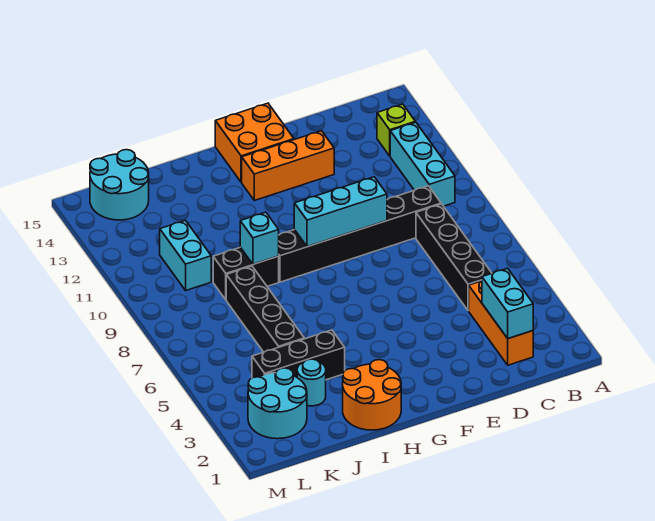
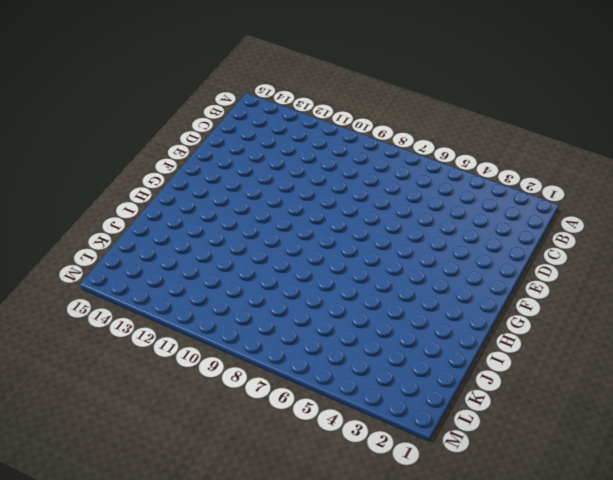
none -> cyan 1x3 brick [390,122,455,206]
none -> lime 1x1 brick [377,104,415,156]
none -> orange 1x3 brick [469,281,533,365]

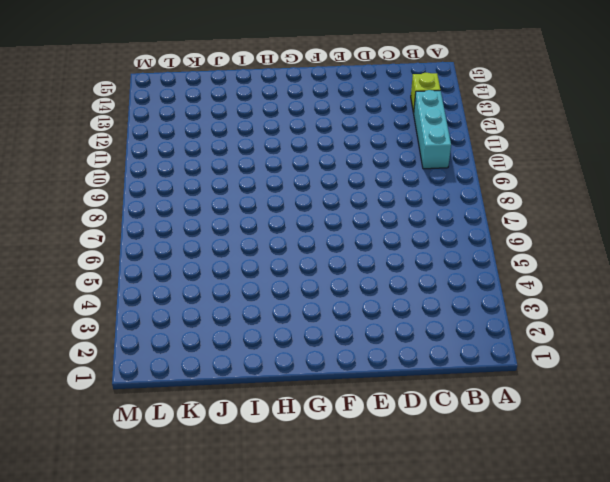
none -> orange 1x3 brick [469,281,533,365]
none -> black 1x4 brick [416,204,492,311]
none -> black 1x6 brick [279,186,441,282]

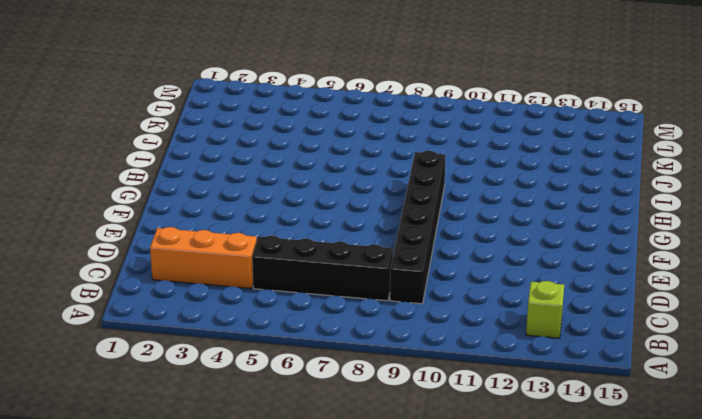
none -> cyan 1x3 brick [390,122,455,206]
none -> orange 1x3 brick [242,131,334,200]
none -> orange 2x2 brick [215,103,294,182]

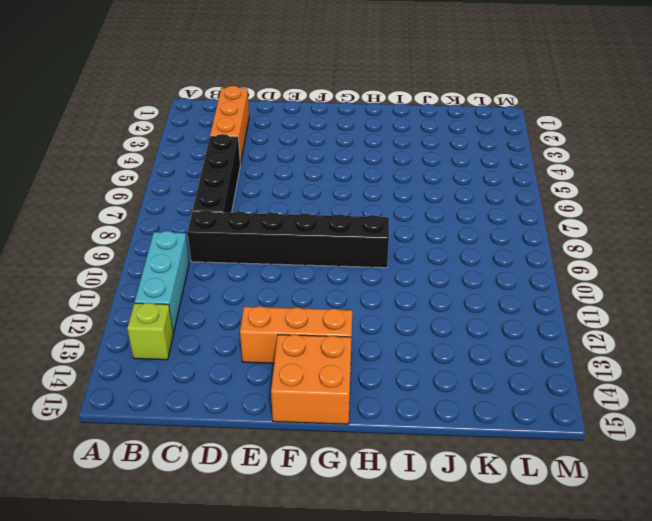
none -> orange 2x2 round brick [343,360,401,430]
none -> black 1x3 brick [252,330,345,380]
none -> black 1x2 brick [213,247,279,300]

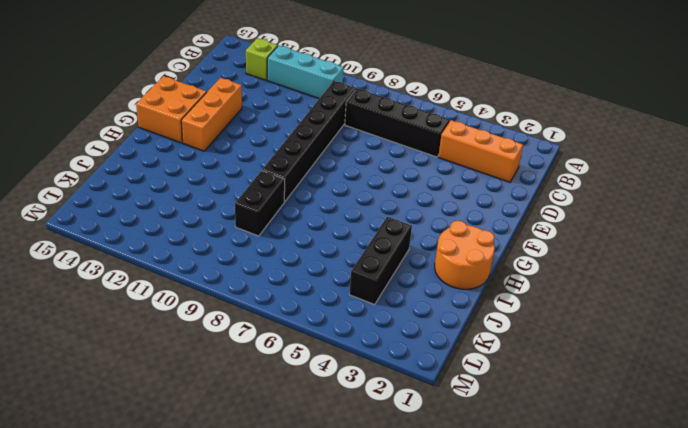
none -> cyan 1x1 round brick [297,359,326,406]
none -> black 1x4 brick [226,266,304,352]
none -> cyan 2x2 round brick [248,368,307,439]

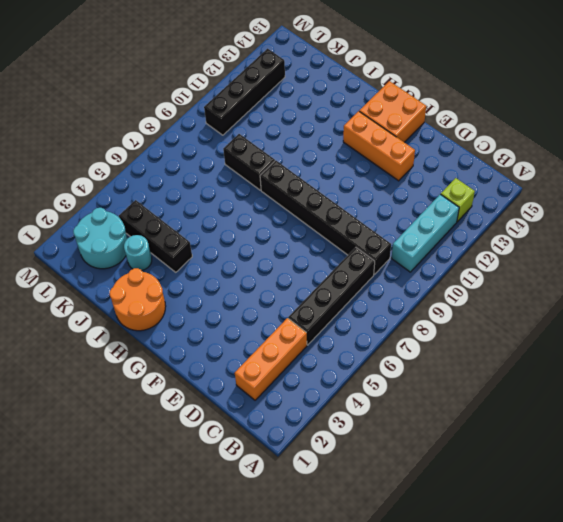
black 1x4 brick [204,49,285,135] -> black 1x4 brick moved to [226,266,304,352]
none -> cyan 1x2 brick [160,220,211,290]
none -> cyan 2x2 round brick [90,150,149,220]
none -> cyan 1x2 brick [482,268,533,339]

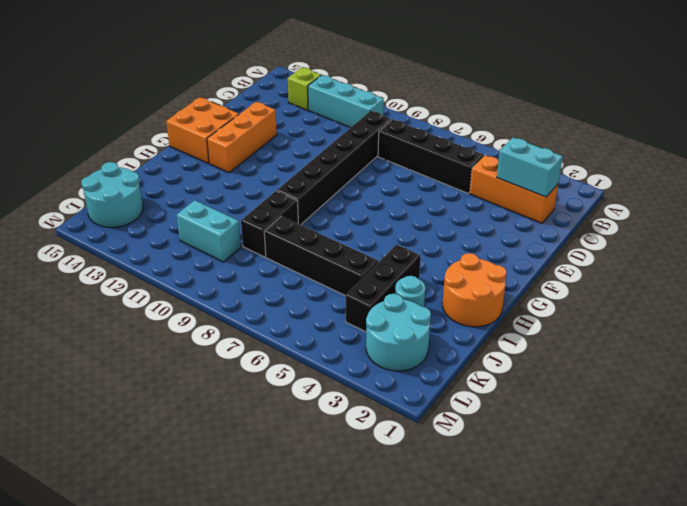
none -> cyan 1x3 brick [294,177,387,247]
none -> cyan 1x1 brick [240,212,279,264]

